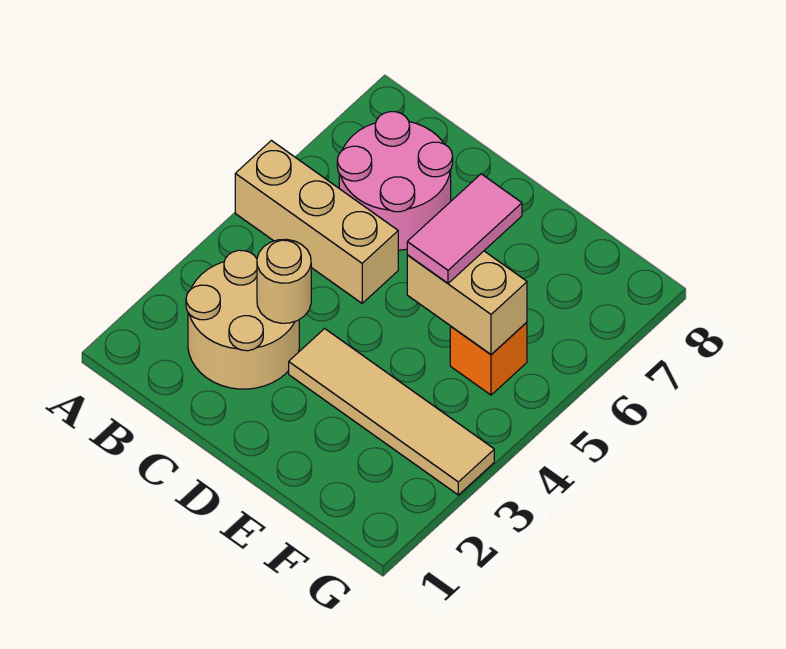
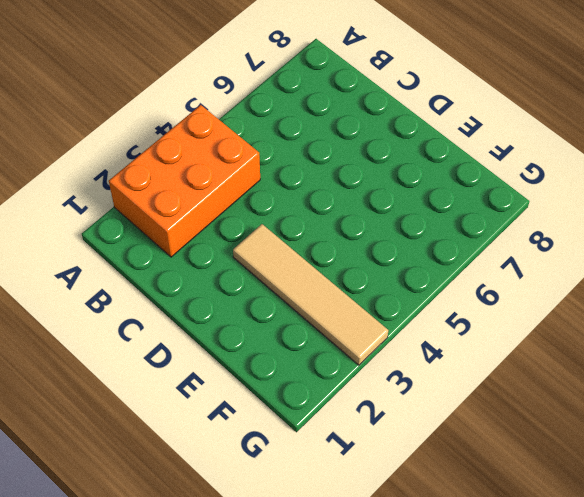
orange 2x3 brick [109,105,260,257] -> tan 2x2 round brick [186,250,299,389]
none -> tan 1x3 brick [235,140,398,303]
none -> pink 2x2 round brick [337,112,453,250]

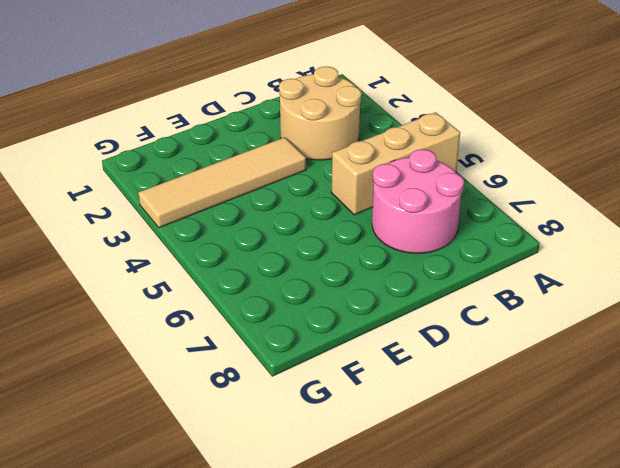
none -> orange 1x1 brick [450,322,527,395]
none -> tan 1x1 round brick [257,239,311,323]

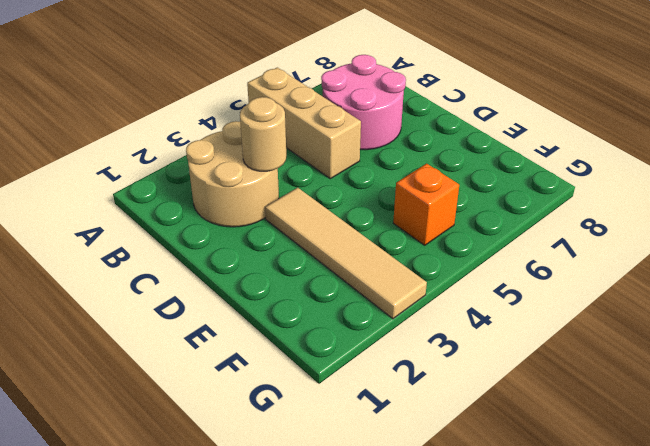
none -> tan 1x2 brick [407,251,527,354]
none -> pink 1x2 tile [407,174,522,283]

